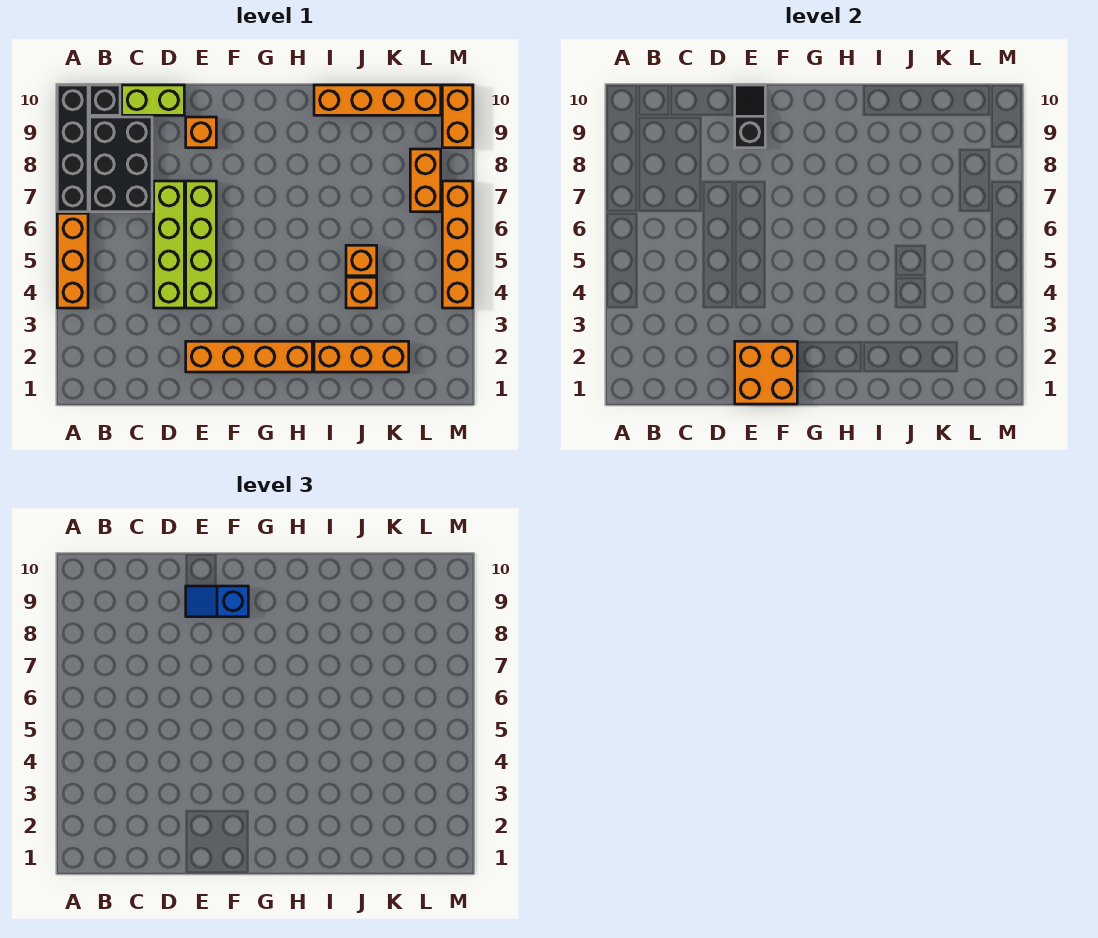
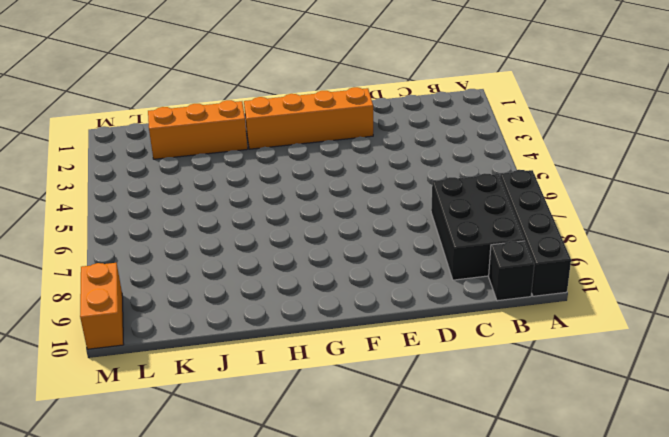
none -> orange 1x3 brick [57,213,88,308]
none -> lime 1x2 brick [122,85,184,115]
none -> lime 1x4 brick [154,181,184,308]

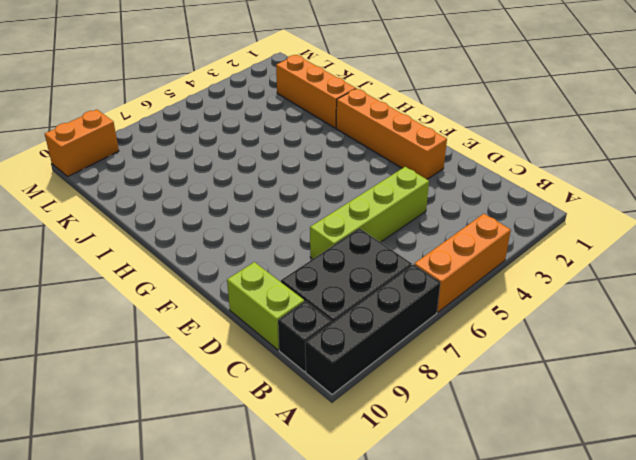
none -> lime 1x4 brick [186,181,216,308]
none -> orange 1x1 brick [186,117,216,148]
none -> orange 1x4 brick [314,85,441,115]

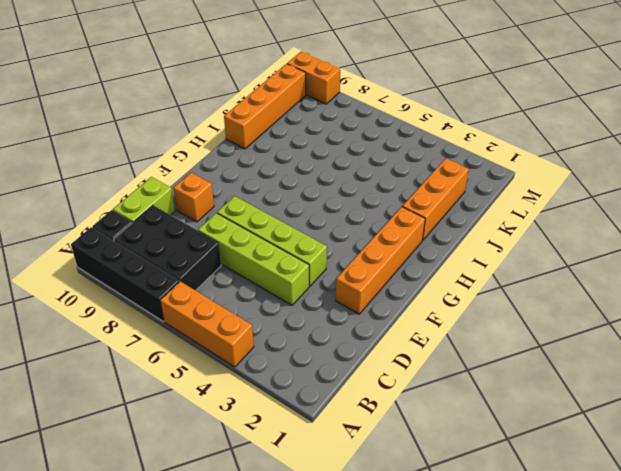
none -> orange 1x1 brick [346,277,377,308]
none -> orange 1x1 brick [346,245,377,276]
none -> orange 1x2 brick [410,149,441,212]

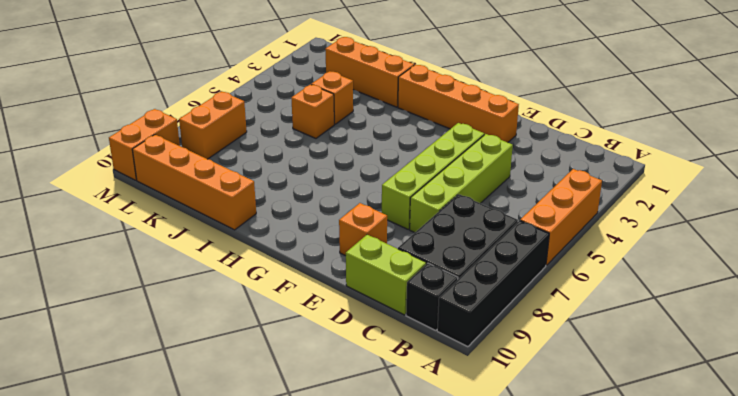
none -> orange 1x4 brick [442,181,473,308]
none -> orange 2x2 brick [735,341,797,404]
none -> black 1x2 slope [735,85,765,148]

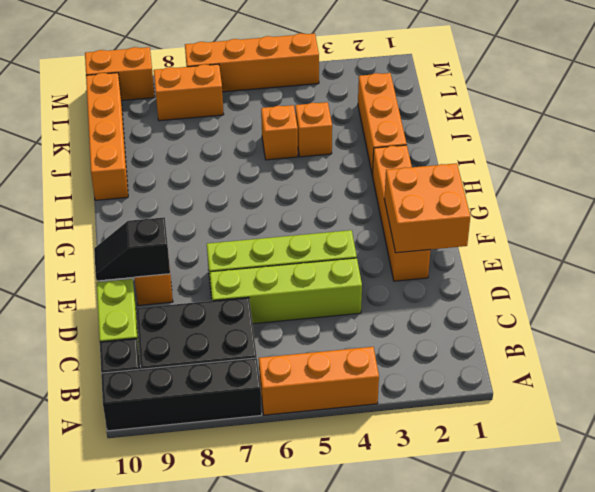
none -> blue 1x2 slope [186,586,248,617]

